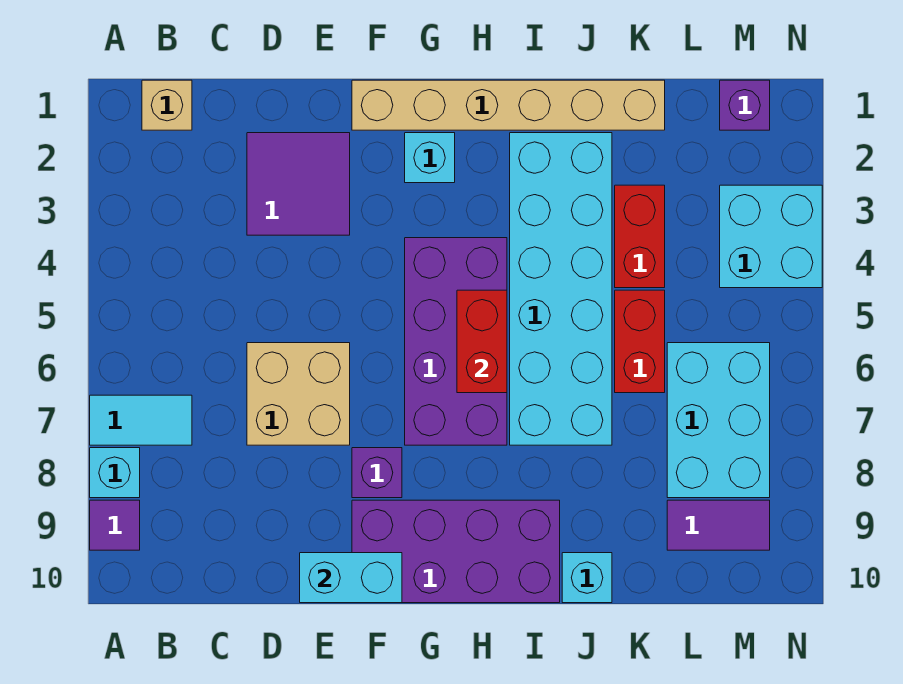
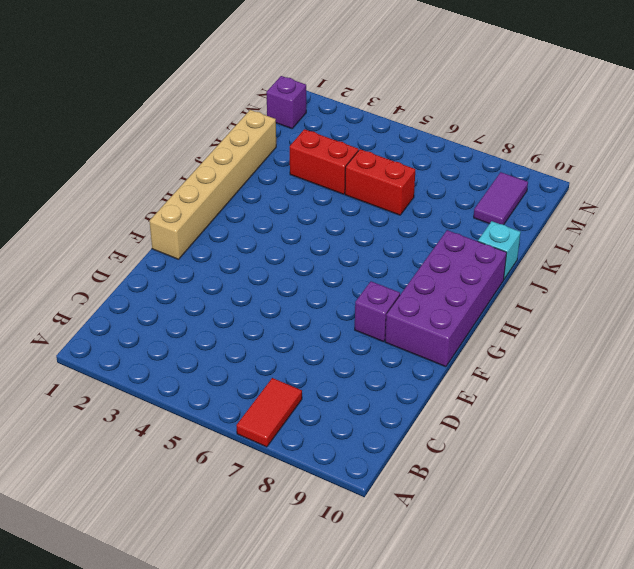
red 1x2 tile [236,378,302,447] -> cyan 1x2 tile [90,395,192,445]
none -> cyan 1x1 brick [90,448,140,498]
none -> purple 1x1 tile [90,500,140,550]
none -> tan 1x1 brick [142,80,192,130]

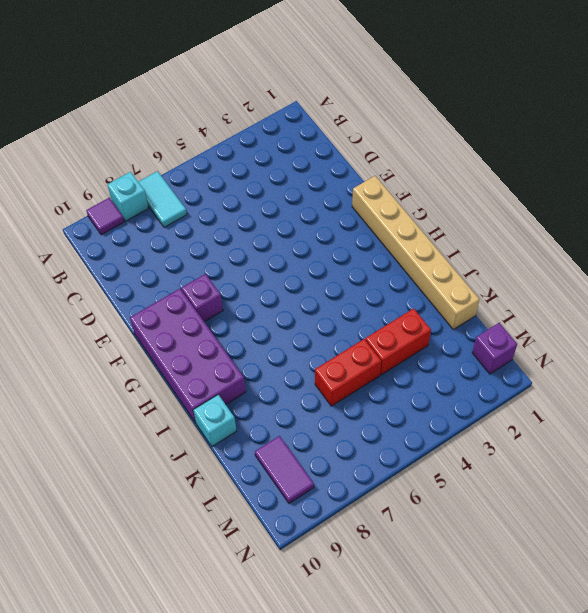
none -> tan 1x1 brick [142,80,192,130]
none -> purple 2x2 tile [247,133,350,235]
none -> tan 2x2 brick [247,343,350,445]

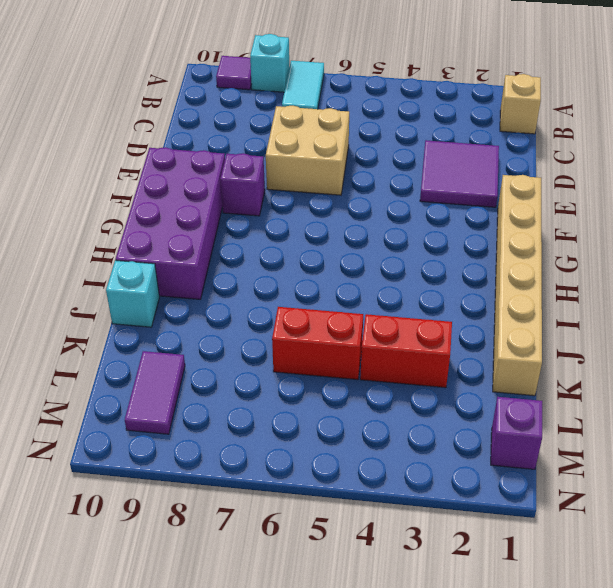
none -> cyan 1x1 brick [405,133,455,183]
none -> purple 2x4 brick [405,238,507,445]
none -> cyan 2x6 brick [510,133,612,445]

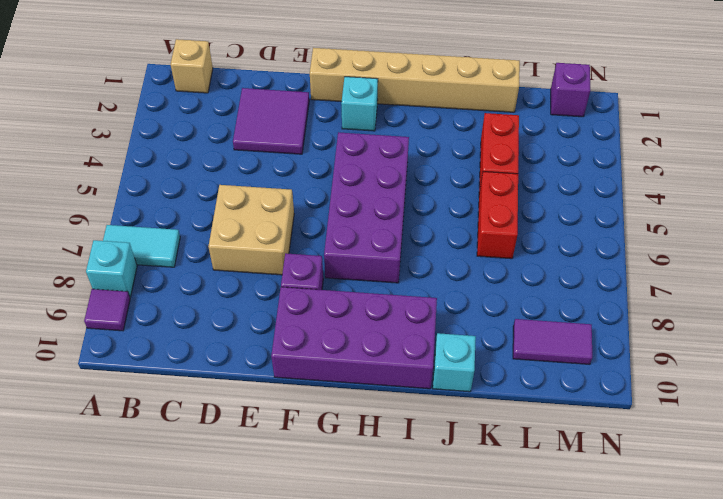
none -> cyan 2x6 brick [510,133,612,445]
none -> cyan 2x3 brick [667,343,770,498]
none -> cyan 2x2 brick [720,185,822,288]

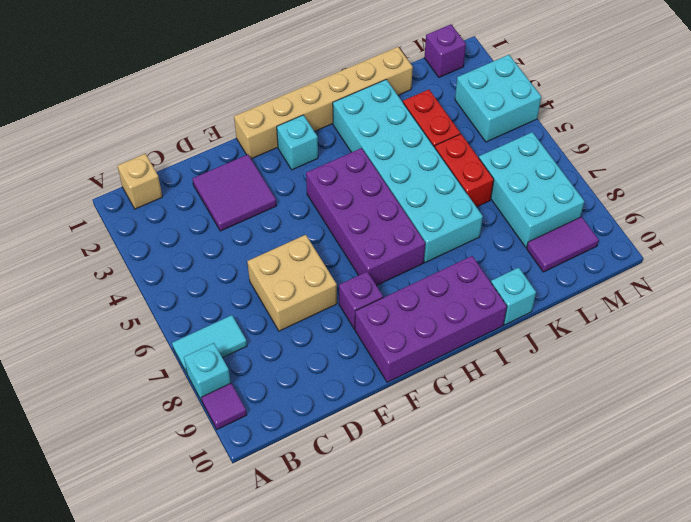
none -> cyan 1x2 brick [300,553,402,603]
none -> red 1x2 brick [457,290,507,393]

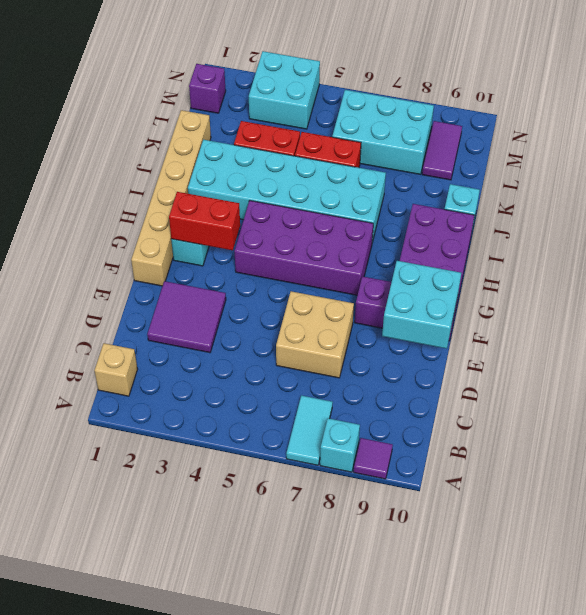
cyan 2x2 brick [382,261,461,349] -> cyan 1x2 brick [300,553,402,603]
red 1x2 brick [169,192,240,250] -> red 1x2 brick moved to [457,290,507,393]

